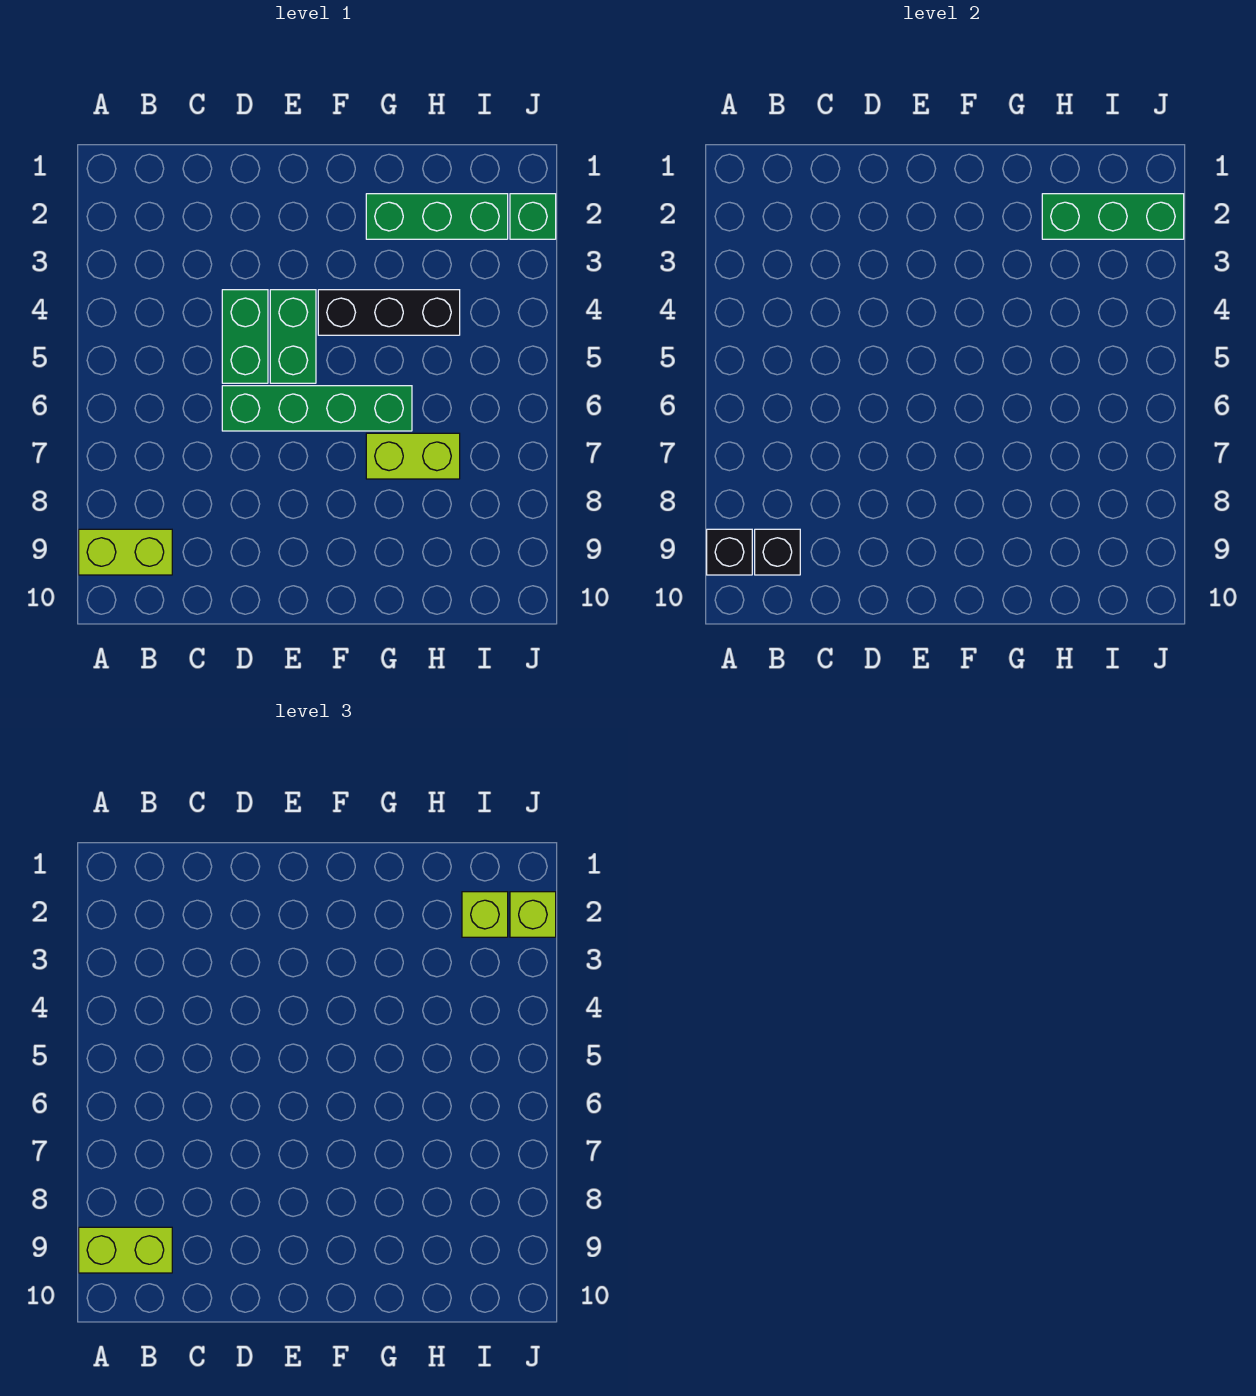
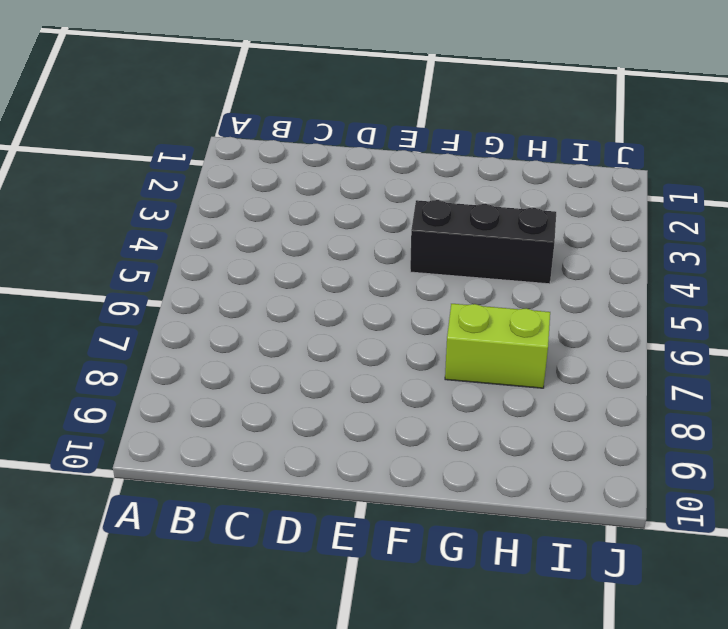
none -> lime 1x2 brick [79,529,172,575]
none -> green 1x2 brick [222,290,268,383]
none -> green 1x4 brick [222,386,412,431]

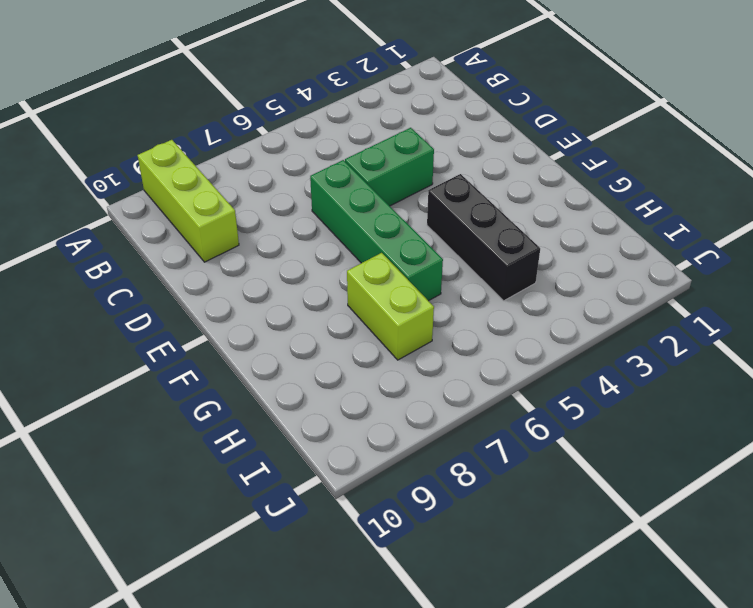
lime 1x3 brick [137,140,239,262] -> lime 1x2 brick [79,529,172,575]
none -> green 1x2 brick [270,290,316,383]
none -> green 1x3 brick [366,194,508,239]
none -> green 1x1 brick [510,194,556,239]

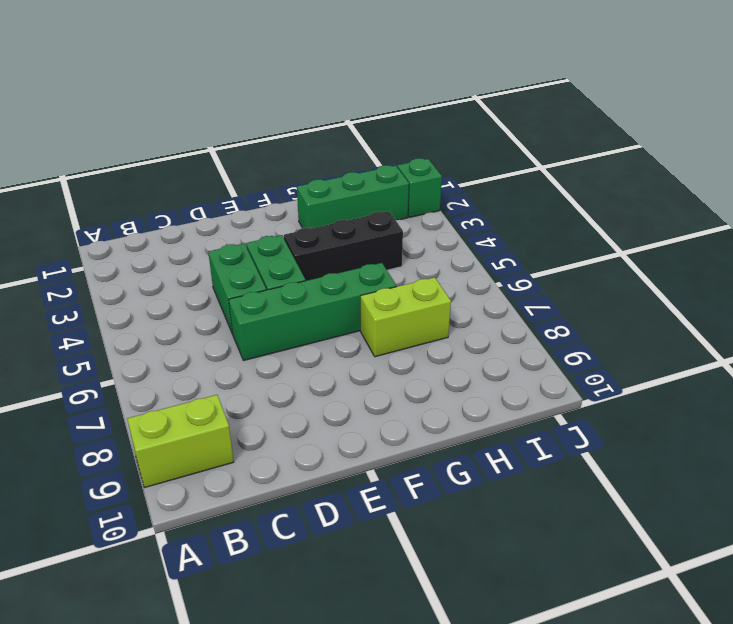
none -> black 1x1 brick [707,529,752,575]
none -> black 1x1 brick [755,529,800,575]
none -> green 1x3 brick [1042,194,1184,239]

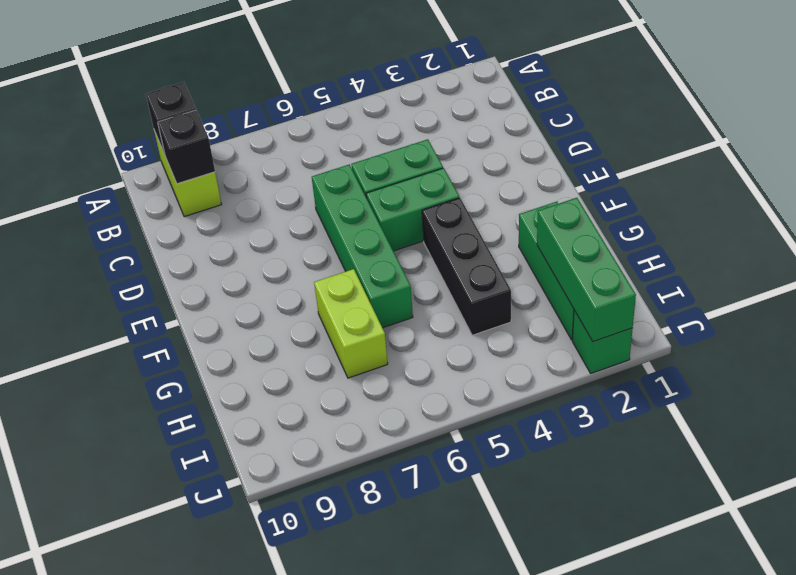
none -> lime 1x2 brick [79,1227,172,1273]
none -> lime 1x1 brick [462,892,508,937]
none -> lime 1x1 brick [510,892,556,937]

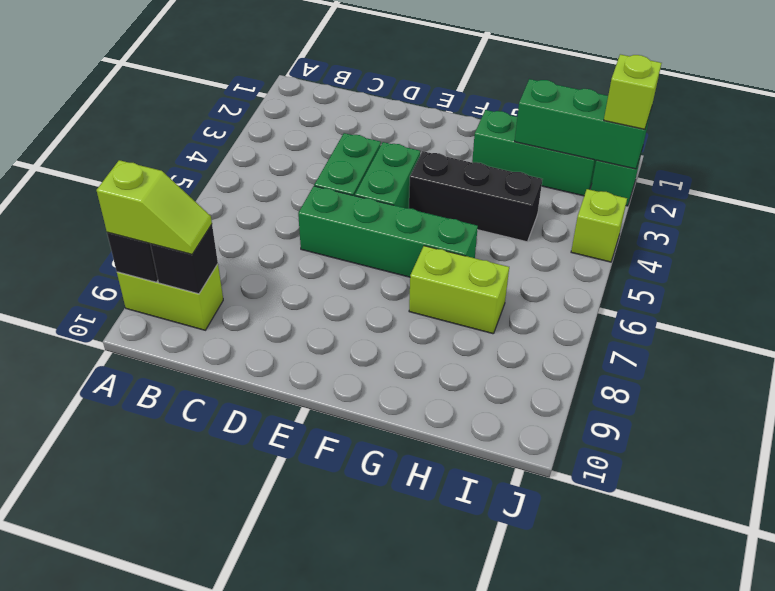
lime 1x2 slope [96,160,212,254] -> lime 1x2 brick [79,1227,172,1273]
lime 1x1 brick [571,189,627,262] -> lime 1x1 brick moved to [462,892,508,937]

